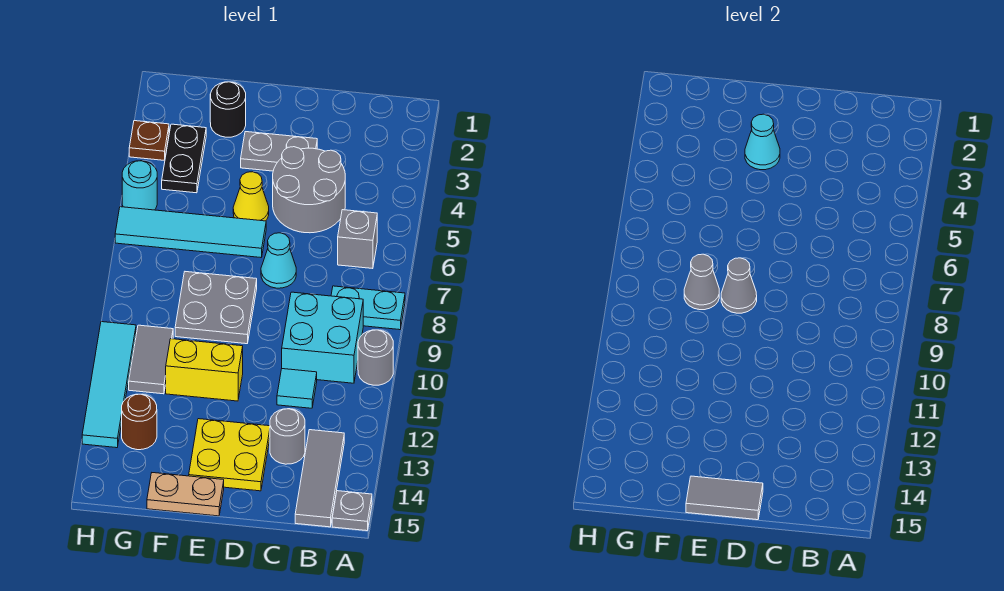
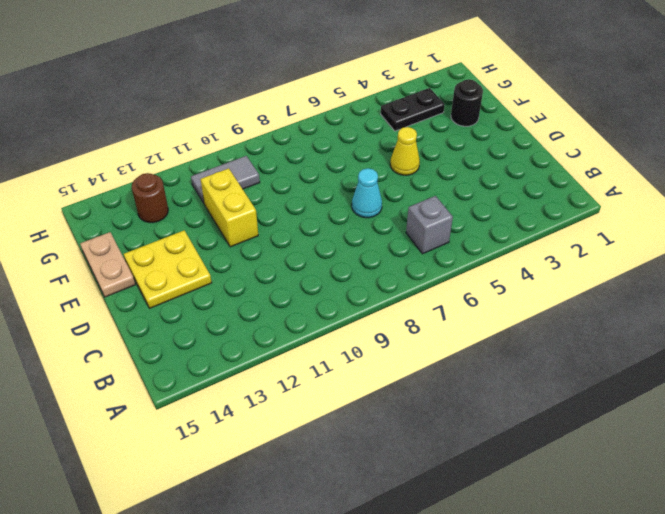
none -> cyan 1x2 plate [331,286,405,330]
none -> grey 1x1 round brick [358,330,393,385]
none -> grey 1x1 plate [332,491,372,531]

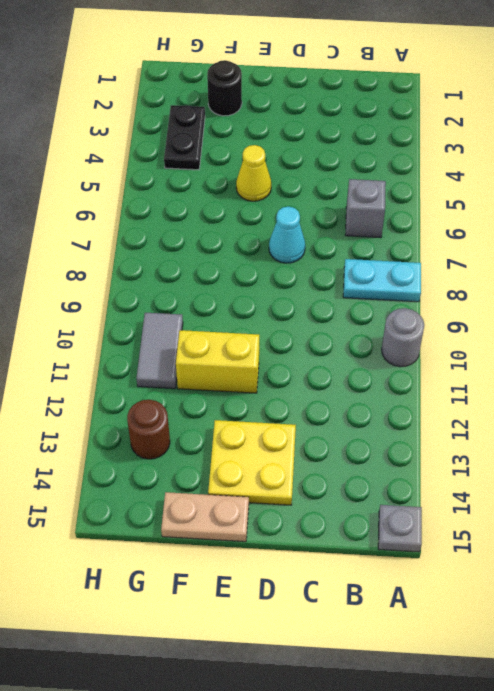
none -> cyan 2x2 brick [282,292,363,383]
none -> grey 1x3 tile [295,430,344,527]
none -> grey 2x2 round brick [273,147,345,233]

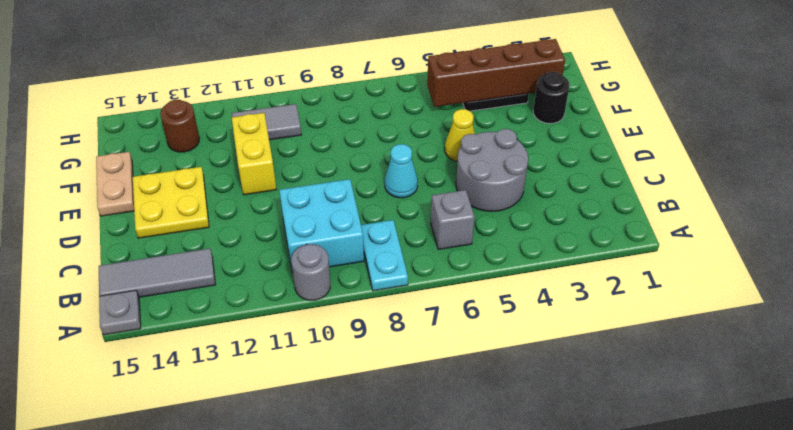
brown 1x4 brick [427,39,565,107] -> none
none -> cyan 1x1 tile [277,369,317,408]
none -> grey 1x1 round brick [270,409,305,464]
none -> grey 1x2 plate [241,132,317,171]

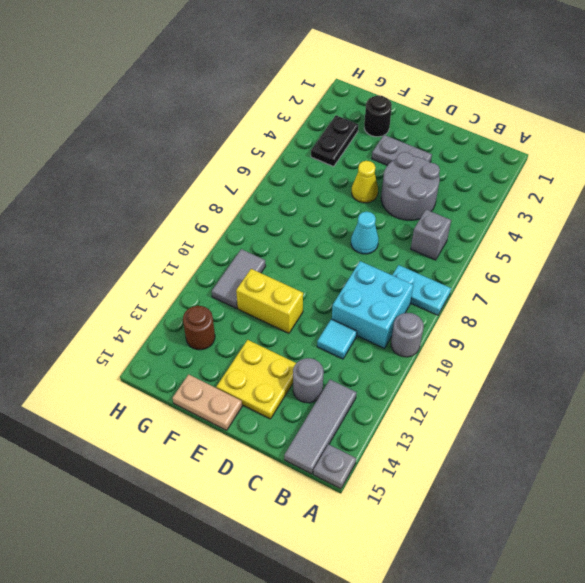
none -> cyan 1x4 tile [115,207,266,257]
none -> grey 2x2 plate [175,272,257,344]
none -> brown 1x1 plate [129,121,169,160]

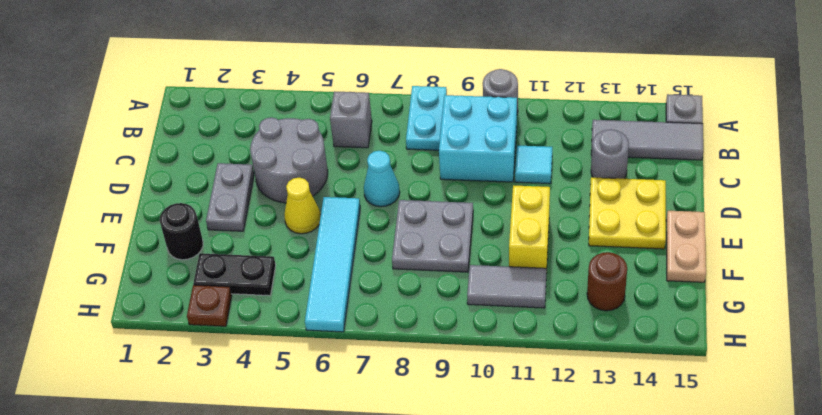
none -> cyan 1x1 round brick [122,161,157,210]
none -> cyan 1x4 tile [82,322,136,448]
none -> grey 1x2 tile [686,476,763,520]

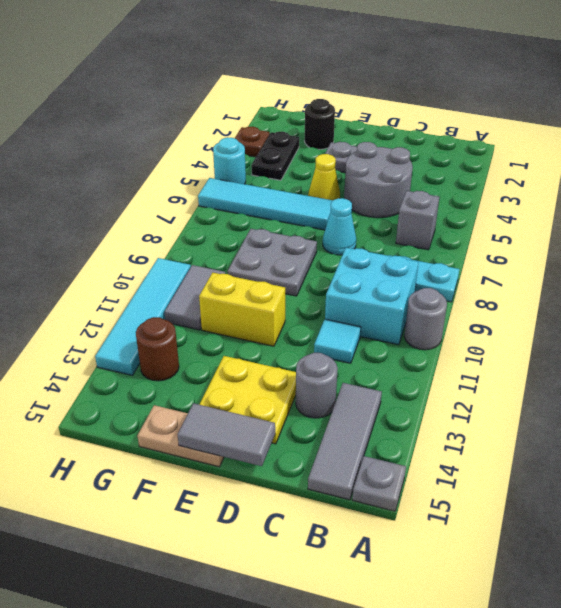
none -> cyan 1x1 cone [745,114,780,170]
none -> grey 1x1 cone [721,258,757,313]
none -> grey 1x1 cone [684,254,719,310]

